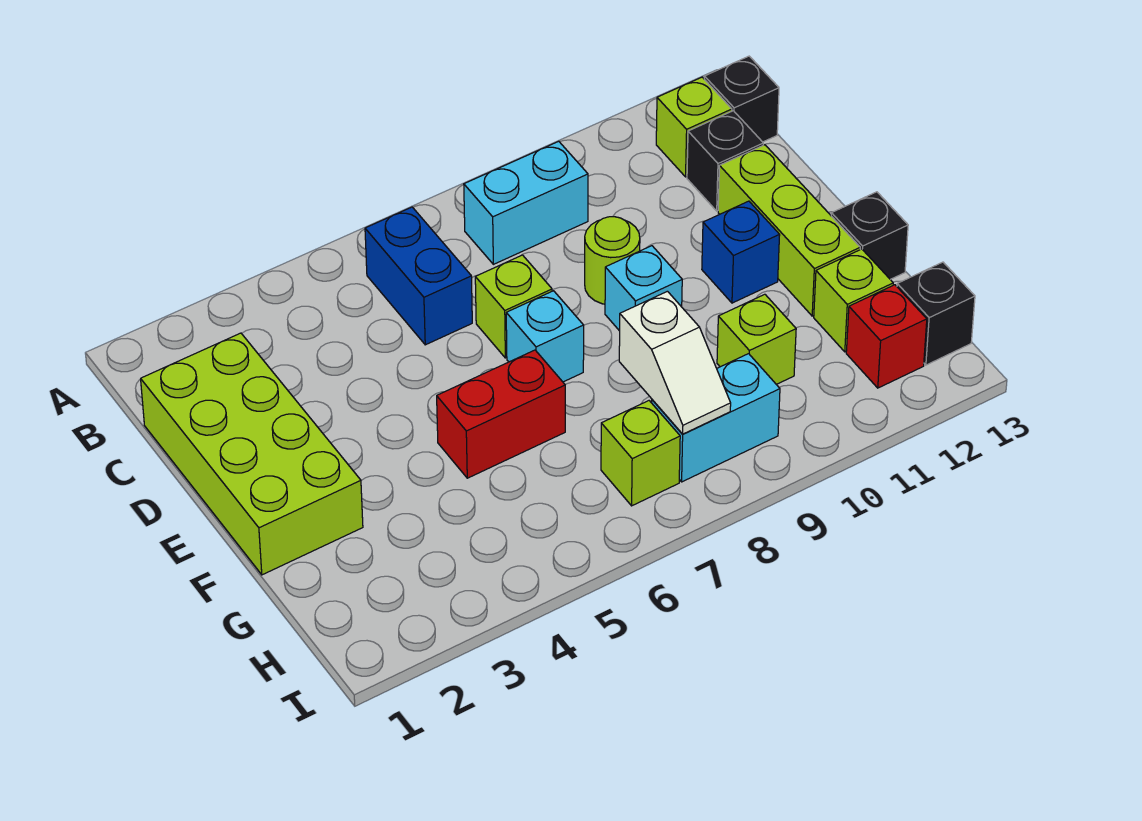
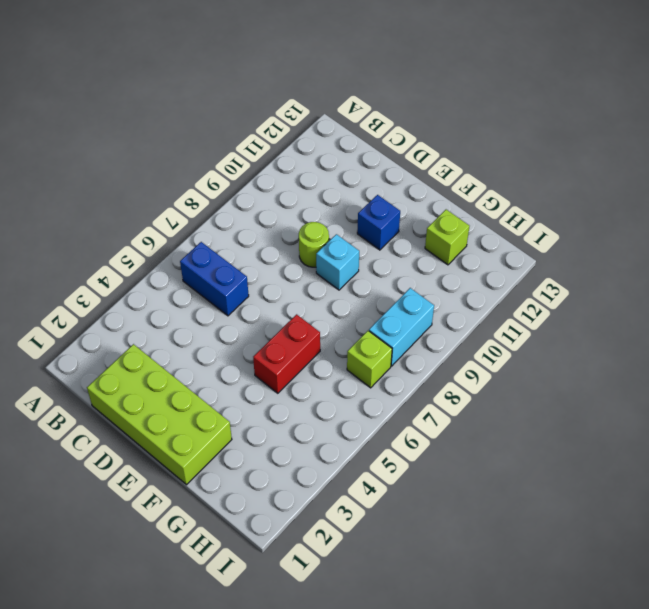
none -> cyan 1x2 brick [464,141,588,264]
none -> lime 1x1 brick [656,77,732,177]
none -> black 1x1 brick [704,56,779,142]

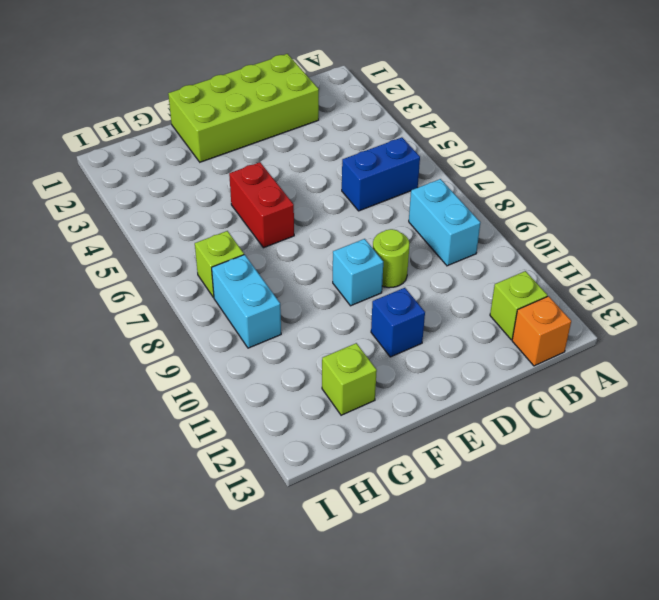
orange 1x1 brick [512,296,571,366] -> black 1x1 brick [704,56,779,142]
none -> black 1x1 brick [687,111,763,211]
none -> lime 1x1 brick [475,255,552,358]
none -> lime 1x3 brick [718,145,860,316]

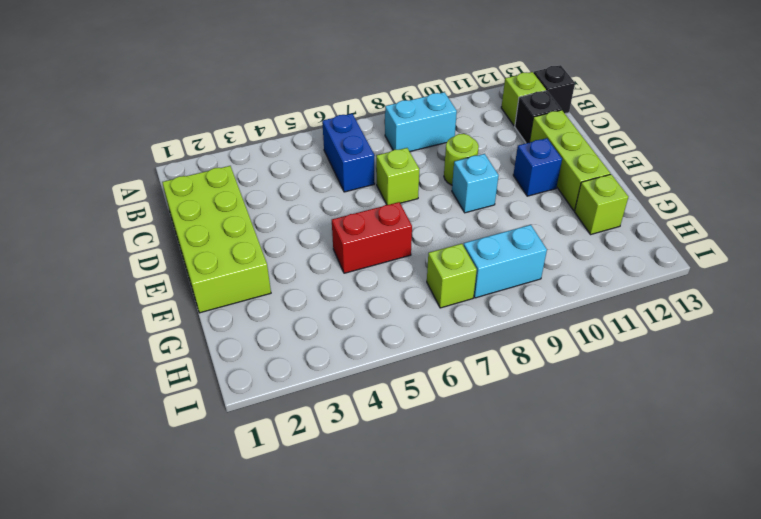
none -> cyan 1x1 brick [506,291,584,382]
none -> black 1x1 brick [831,192,908,279]
none -> lime 1x1 brick [717,294,796,384]

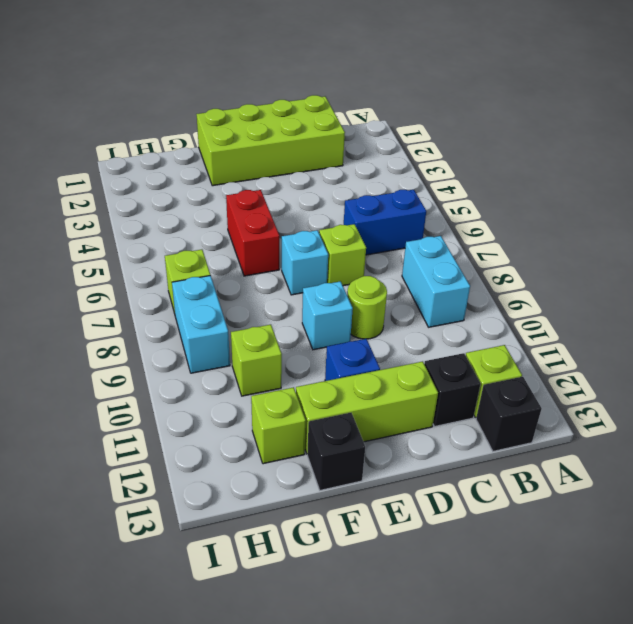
none -> red 1x1 brick [846,285,927,388]
none -> black 1x1 brick [897,262,975,365]
none -> white 1x2 slope [619,291,731,434]

